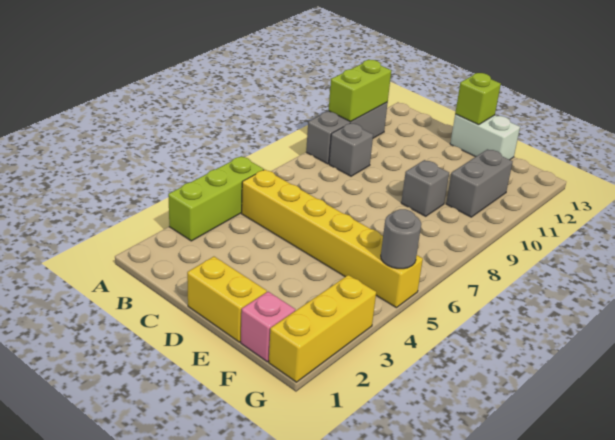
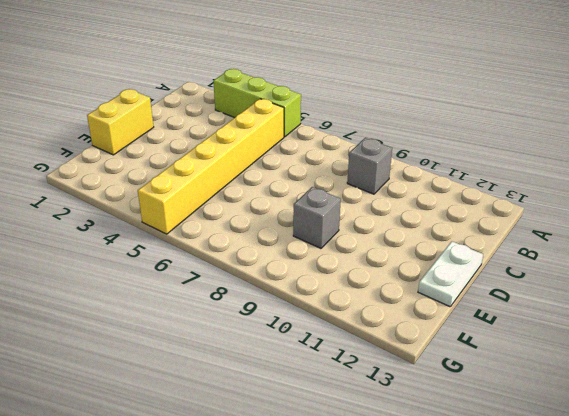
white 1x2 plate [418,242,483,307] -> white 1x2 brick [450,114,520,160]
none -> grey 1x3 brick [306,102,388,164]
none -> pink 1x1 brick [241,292,295,362]
none -> grey 1x2 brick [446,149,512,217]

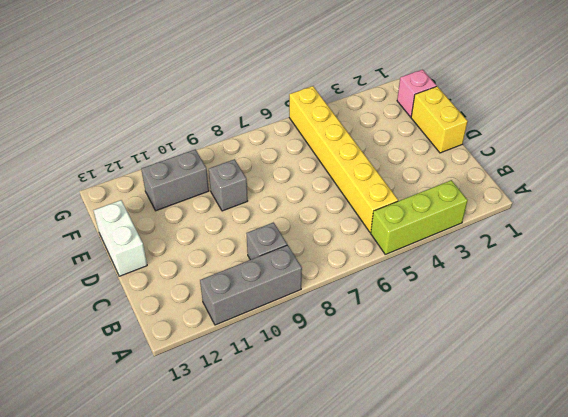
none -> yellow 1x3 brick [269,275,376,382]
none -> lime 1x2 brick [329,60,391,122]
none -> lime 1x1 brick [455,73,501,125]

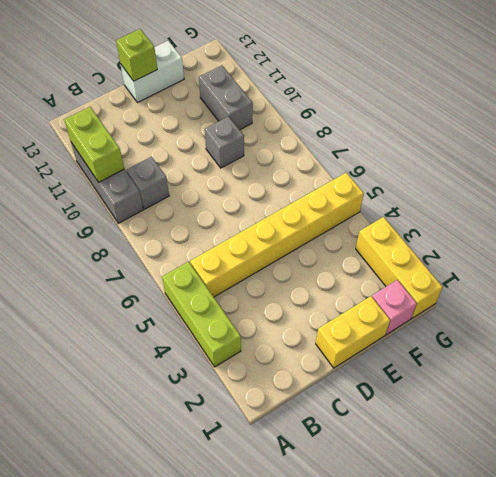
none -> grey 1x1 round brick [381,209,421,269]

